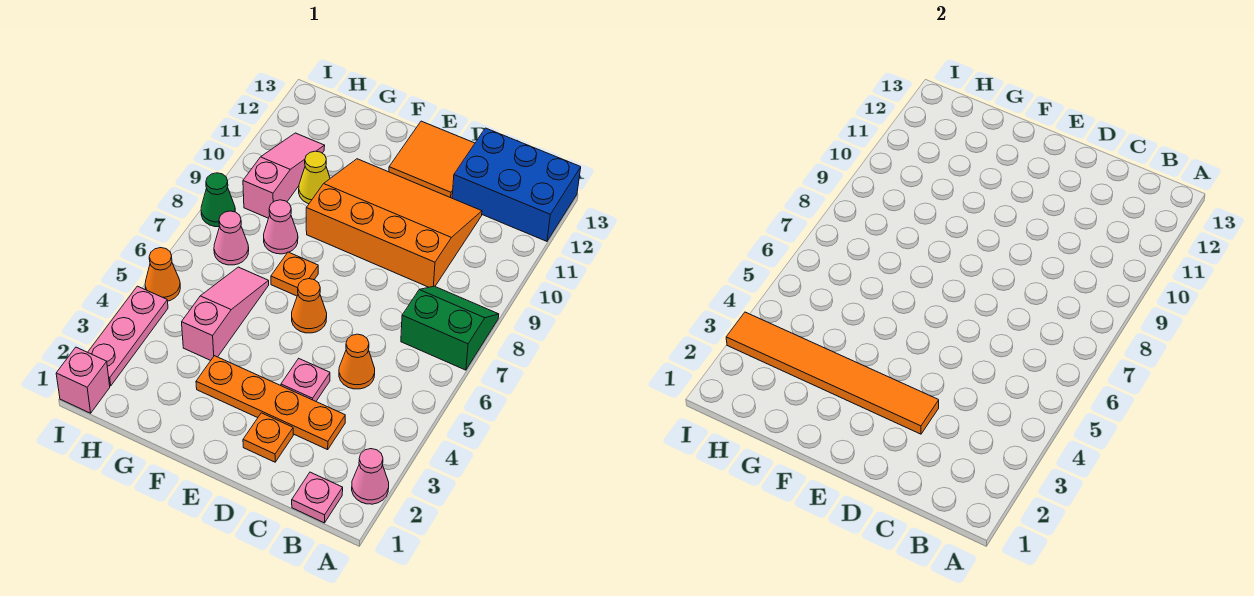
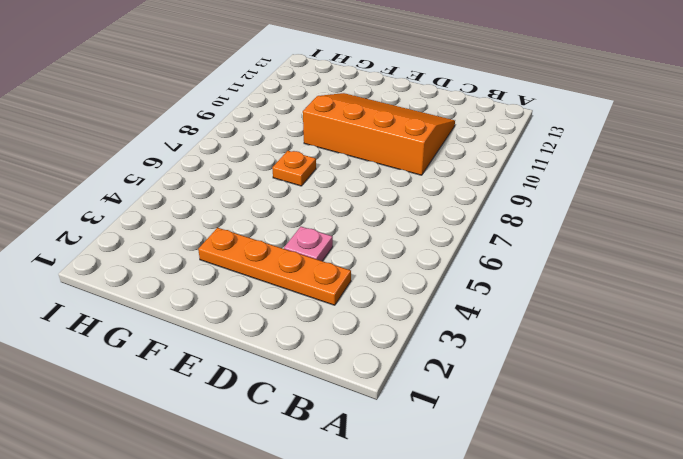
none -> pink 1x1 cone [352,449,389,504]
none -> green 2x2 slope [401,286,499,370]
none -> blue 2x3 brick [452,128,581,241]

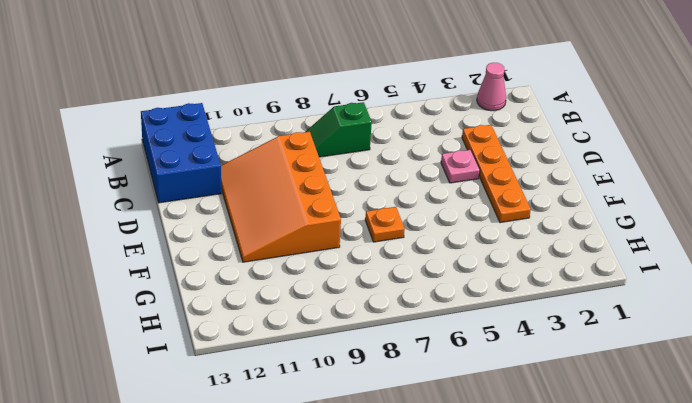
green 1x2 slope [305,102,372,157] -> green 2x2 slope [401,286,499,370]
none -> pink 1x1 plate [292,472,343,523]
none -> orange 1x1 cone [339,334,375,389]
none -> orange 1x1 plate [243,413,293,462]

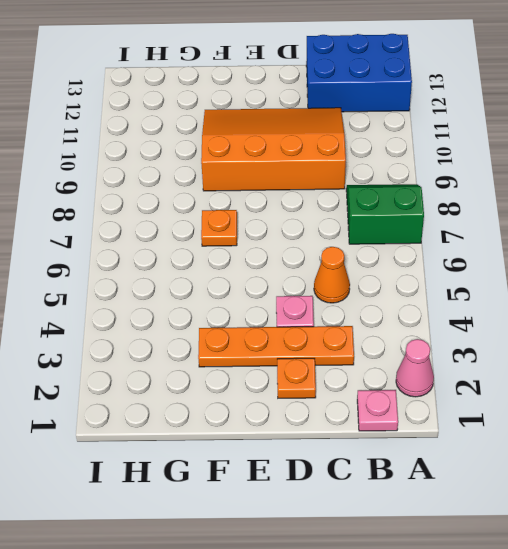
none -> orange 2x2 tile [389,121,475,198]
none -> orange 1x1 cone [292,279,327,333]
none -> pink 1x3 slope [182,267,269,360]

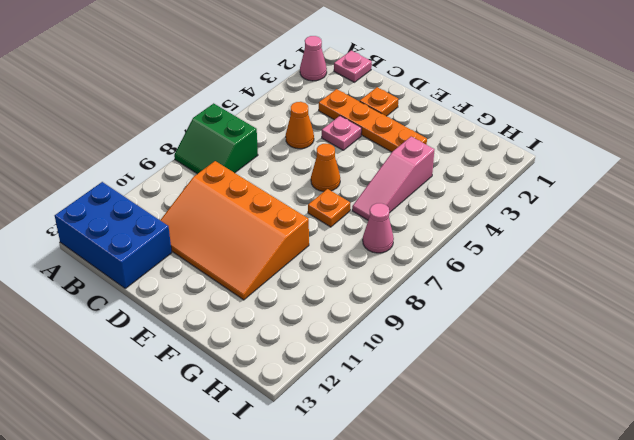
none -> orange 2x2 tile [389,121,475,198]
none -> pink 1x1 cone [264,200,298,254]
none -> yellow 1x1 cone [299,151,330,204]

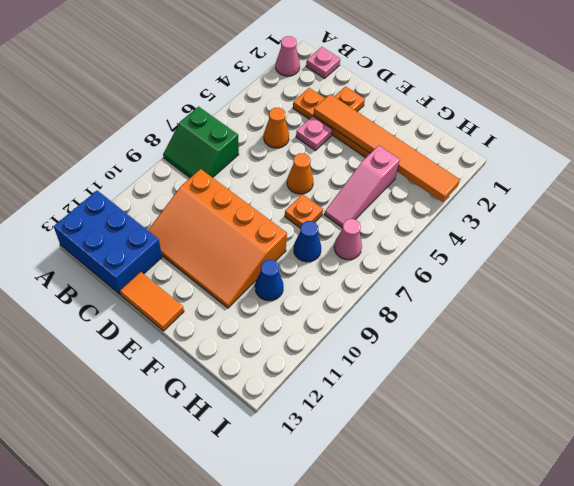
orange 1x2 tile [120,272,184,331] -> orange 2x2 tile [389,121,475,198]
blue 1x1 cone [294,221,321,262] -> pink 1x1 cone [264,200,298,254]
blue 1x1 cone [255,260,284,301] -> yellow 1x1 cone [299,151,330,204]
none -> pink 1x3 slope [243,133,325,218]
none -> pink 1x1 brick [56,347,110,413]
none -> pink 1x3 plate [88,286,168,386]

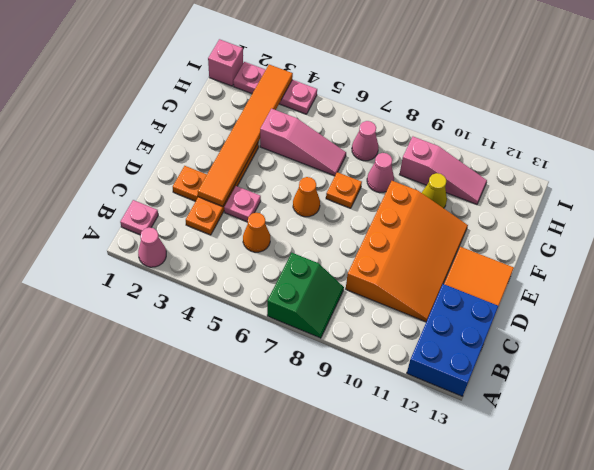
none -> orange 1x1 cone [145,248,180,301]
none -> green 1x1 cone [201,173,235,227]

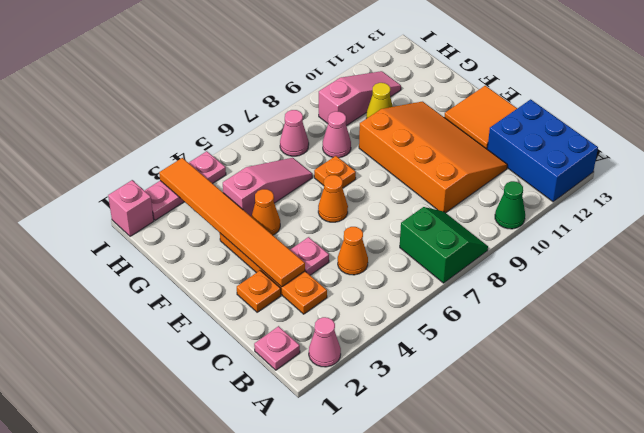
green 1x1 cone [495,181,525,229] -> green 1x1 cone moved to [201,173,235,227]
orange 1x1 cone [251,189,280,235] -> orange 1x1 cone moved to [145,248,180,301]

